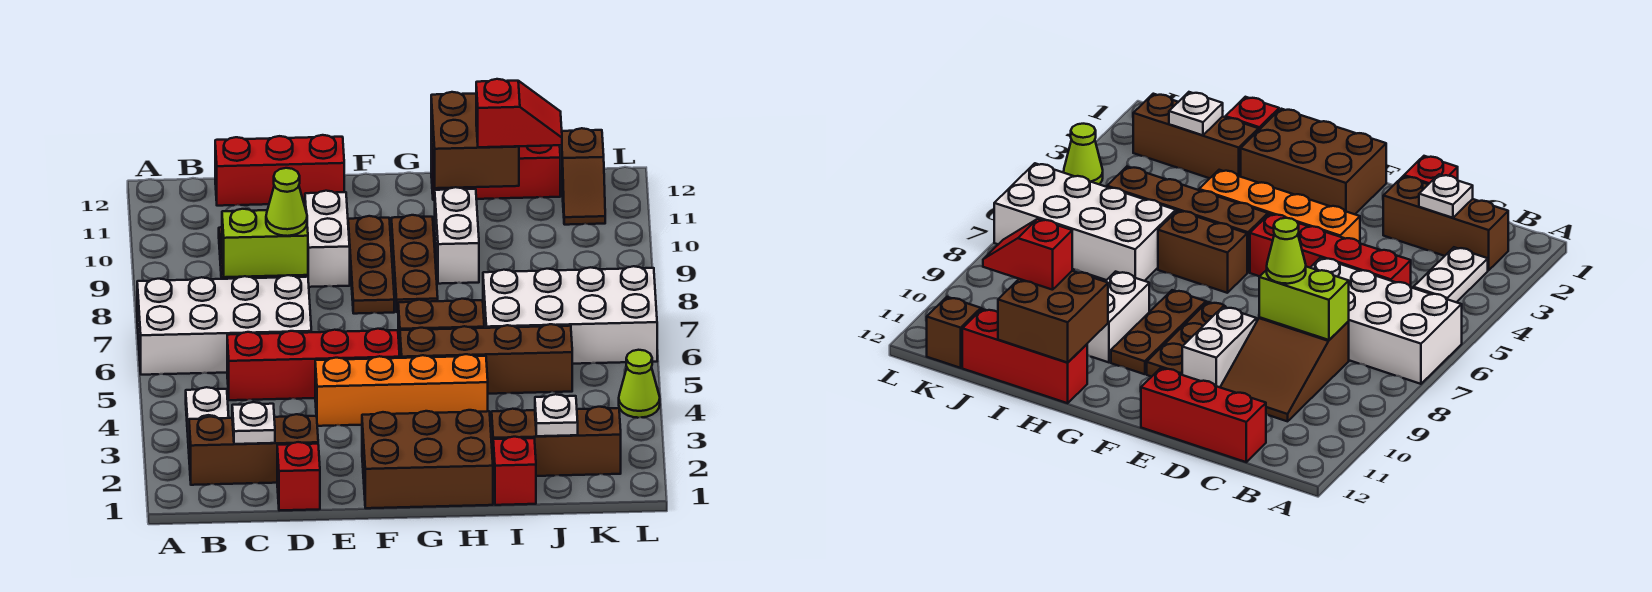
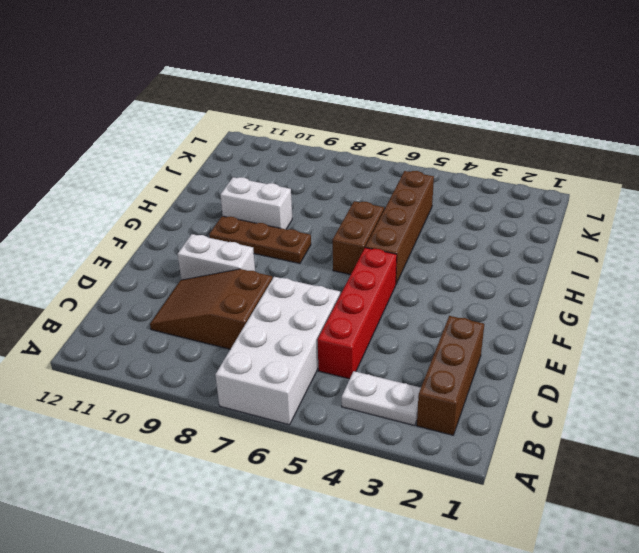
none -> red 1x3 brick [215,135,344,206]
none -> red 1x1 brick [277,442,320,511]
none -> orange 1x4 brick [315,354,488,426]

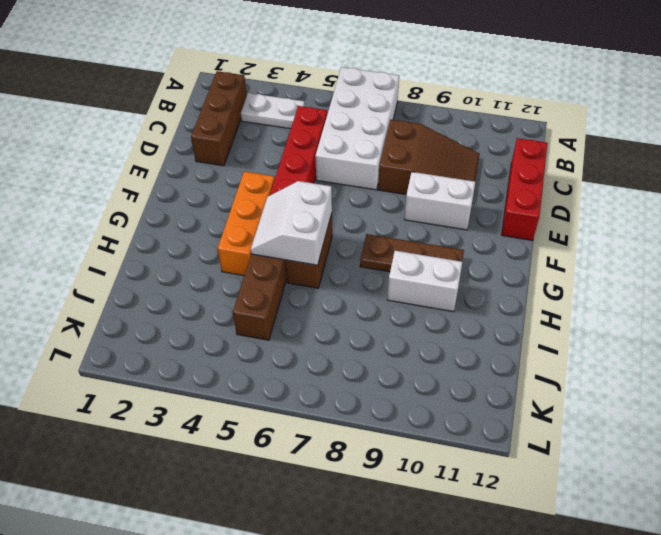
orange 1x3 brick [218,171,275,276] -> orange 1x4 brick [315,354,488,426]
white 2x2 slope [251,181,332,265] -> none
none -> red 1x1 brick [277,442,320,511]
none -> brown 2x3 brick [362,410,493,508]
none -> brown 1x3 plate [348,216,394,314]

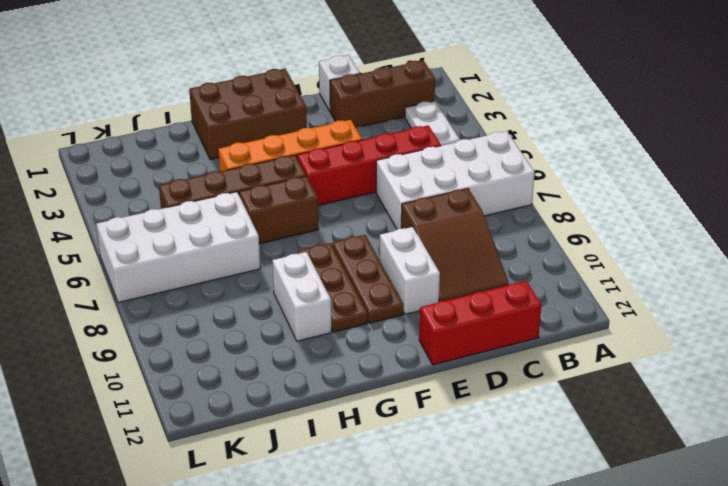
white 1x1 brick [319,55,360,111] -> red 1x1 brick [277,442,320,511]
none -> red 1x3 brick [431,139,560,200]
none -> red 1x1 brick [493,437,536,505]
none -> brown 1x3 brick [492,407,621,476]

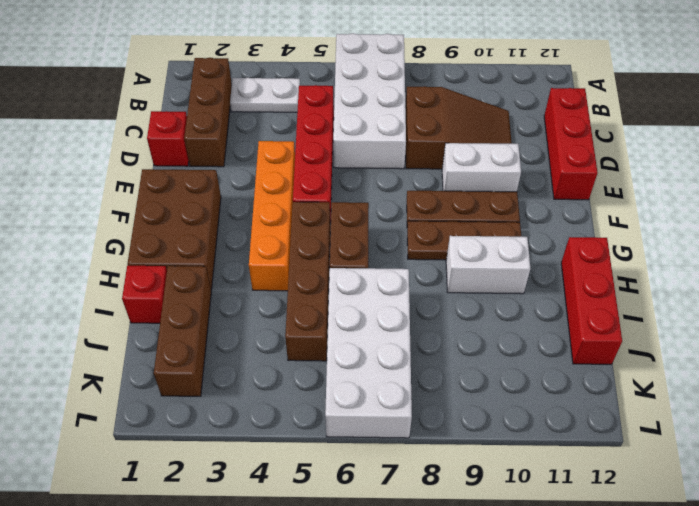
none -> brown 1x2 slope [561,128,605,225]
none -> lime 1x1 cone [619,350,660,418]
none -> white 1x1 plate [232,402,275,444]

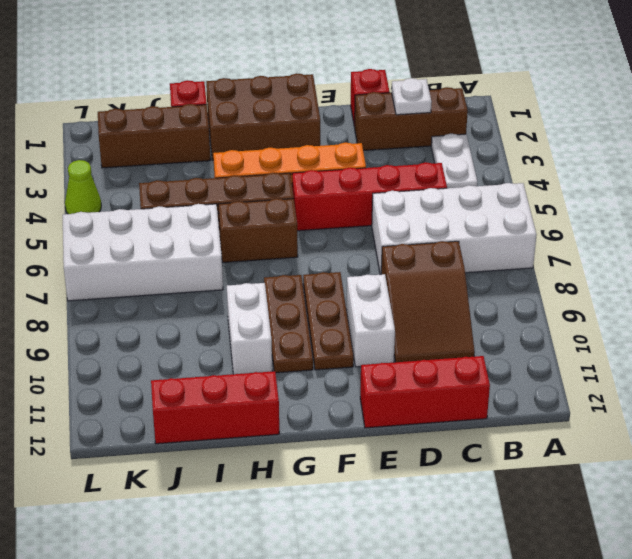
none -> brown 1x2 slope [561,128,605,225]
none -> lime 1x2 brick [222,209,308,277]
none -> brown 2x2 brick [431,92,519,188]

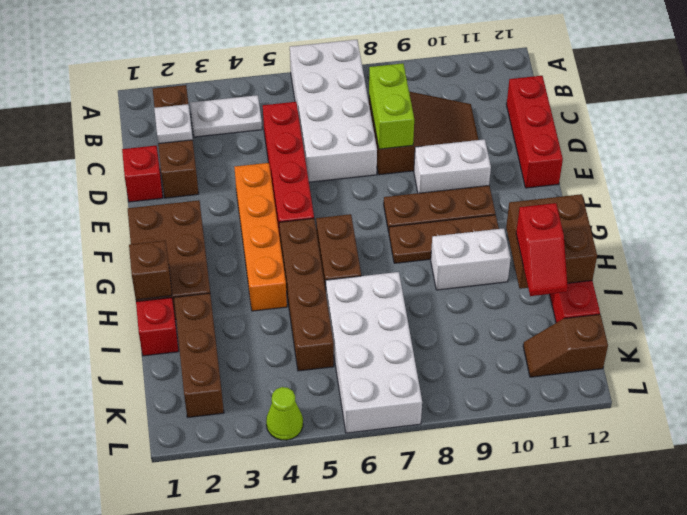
brown 1x1 brick [129,241,172,300] -> none
none -> white 1x1 plate [535,394,578,436]
none -> lime 1x1 cone [266,168,307,236]

